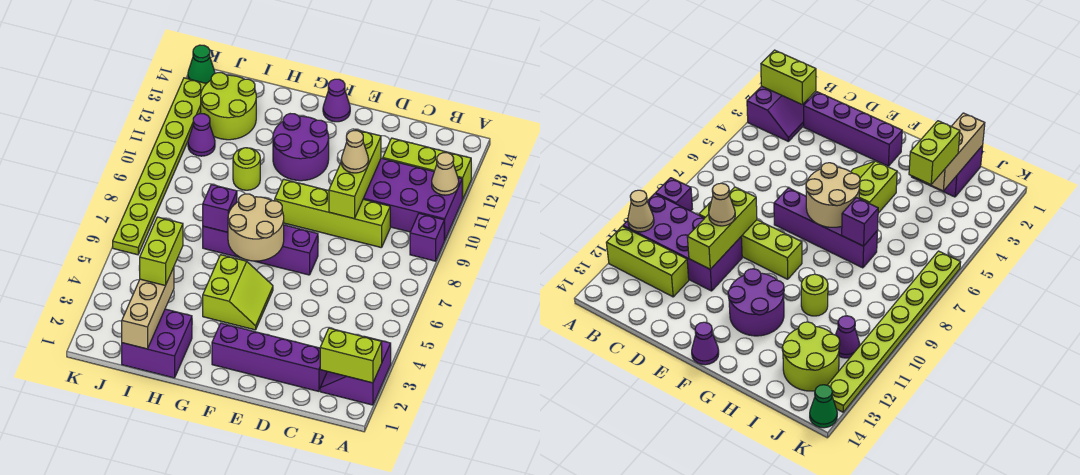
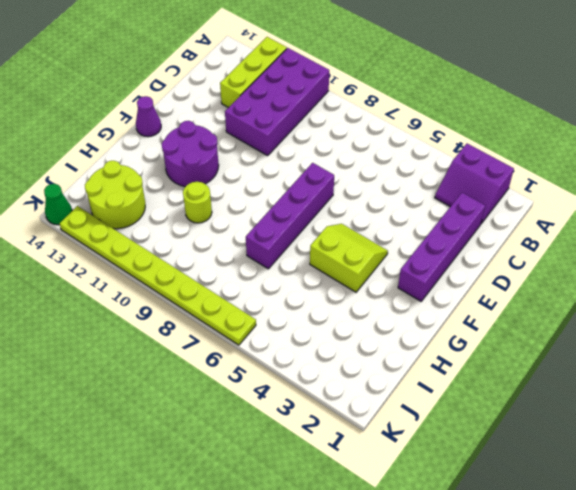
none -> purple 1x1 brick [410,213,445,261]
none -> lime 1x4 brick [275,179,390,248]
none -> purple 2x2 brick [122,309,192,378]

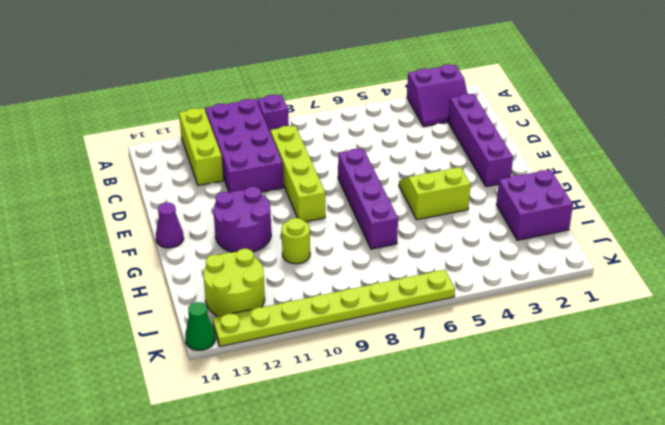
none -> purple 1x1 cone [188,114,215,156]
none -> lime 1x2 brick [320,328,382,383]
none -> tan 1x1 cone [432,153,459,195]

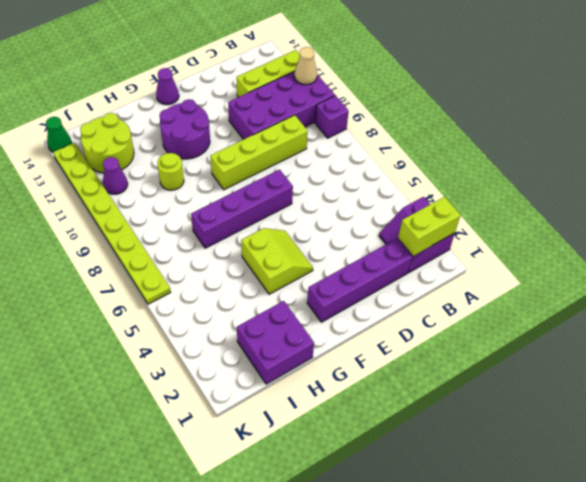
none -> lime 1x3 brick [329,130,381,219]
none -> tan 2x2 round brick [228,194,284,261]
none -> purple 1x1 brick [203,185,237,232]

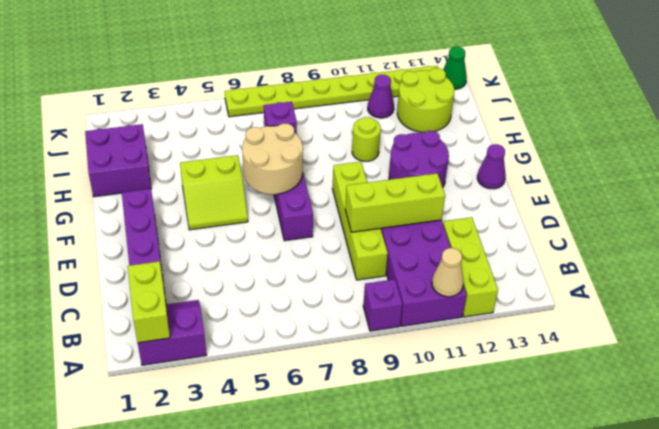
none -> tan 1x3 brick [122,267,174,349]
none -> tan 1x1 cone [341,131,369,173]
none -> lime 1x2 brick [140,217,183,286]

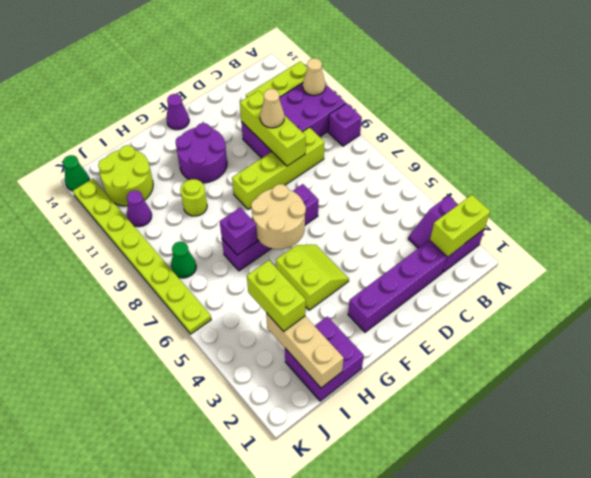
green 1x1 cone [171,242,196,278] -> none

